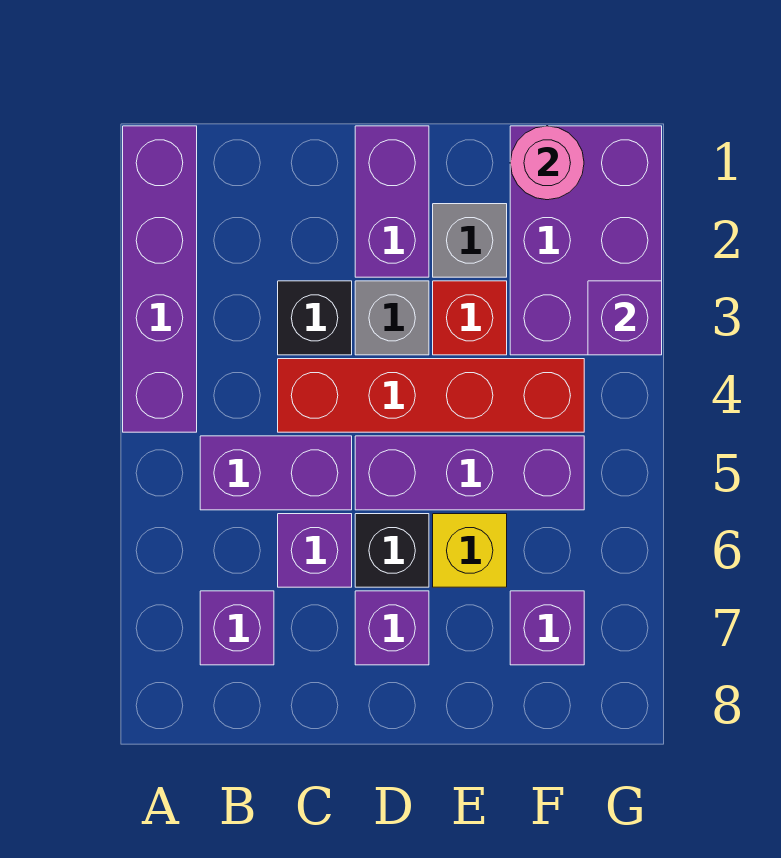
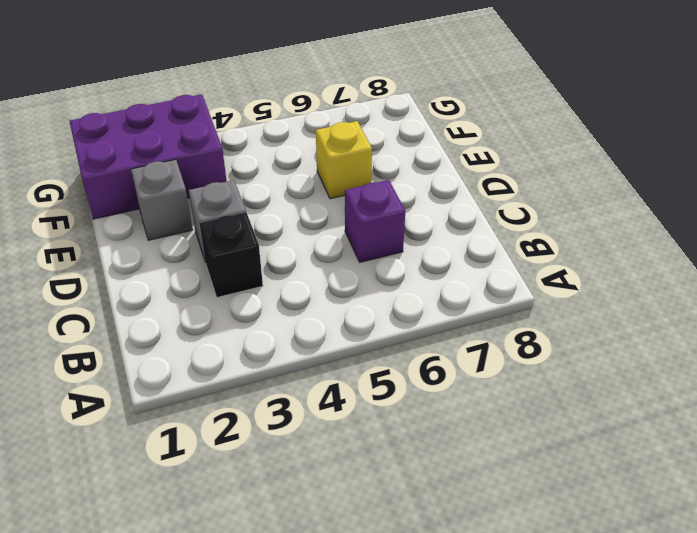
none -> purple 1x4 brick [123,126,197,432]
none -> purple 1x2 brick [200,436,352,510]
none -> purple 1x1 brick [200,591,274,665]

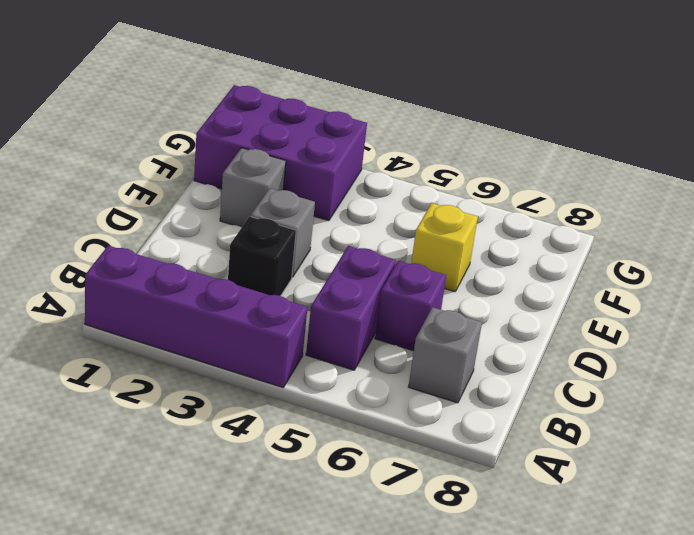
grey 1x1 brick [408,307,482,403] -> purple 1x1 brick [200,591,274,665]
none -> red 1x4 brick [278,359,584,432]
none -> purple 1x2 brick [355,126,429,277]
none -> purple 1x3 brick [355,436,584,510]

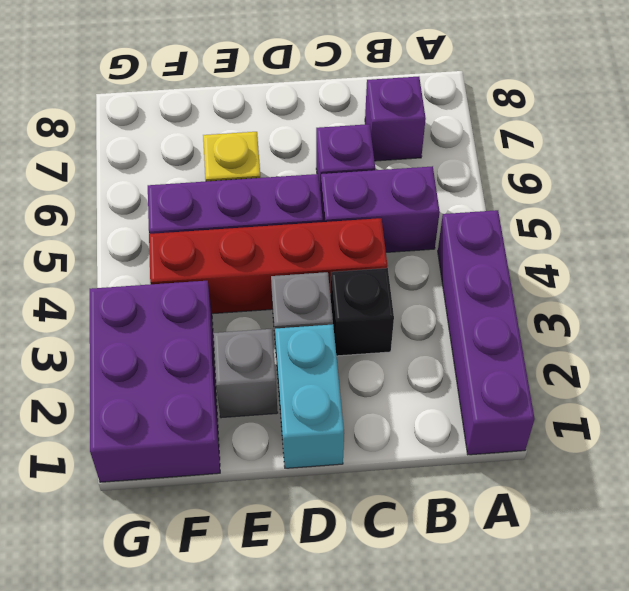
cyan 1x2 brick [275,324,344,468] -> purple 1x2 brick [355,126,429,277]
none -> black 1x1 brick [355,514,429,587]
none -> purple 1x1 brick [355,591,429,665]
none -> red 1x1 brick [433,281,507,355]

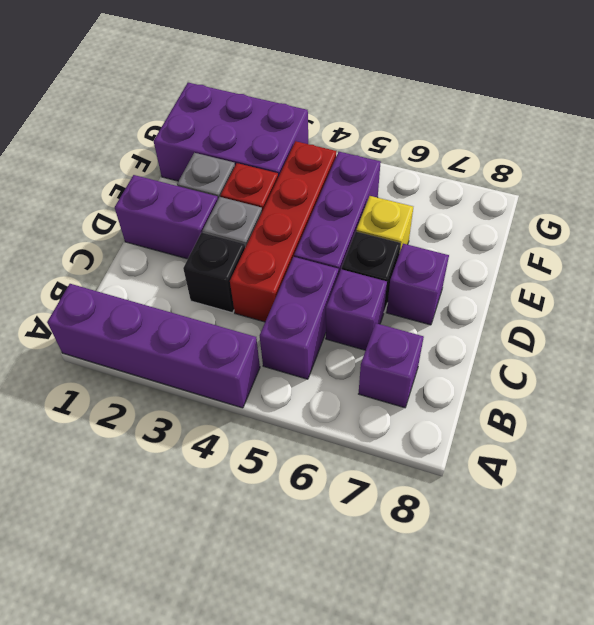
none -> purple 1x1 brick [510,591,584,665]
none -> pink 1x1 round brick [510,126,584,200]
none -> purple 1x1 brick [588,281,662,355]

